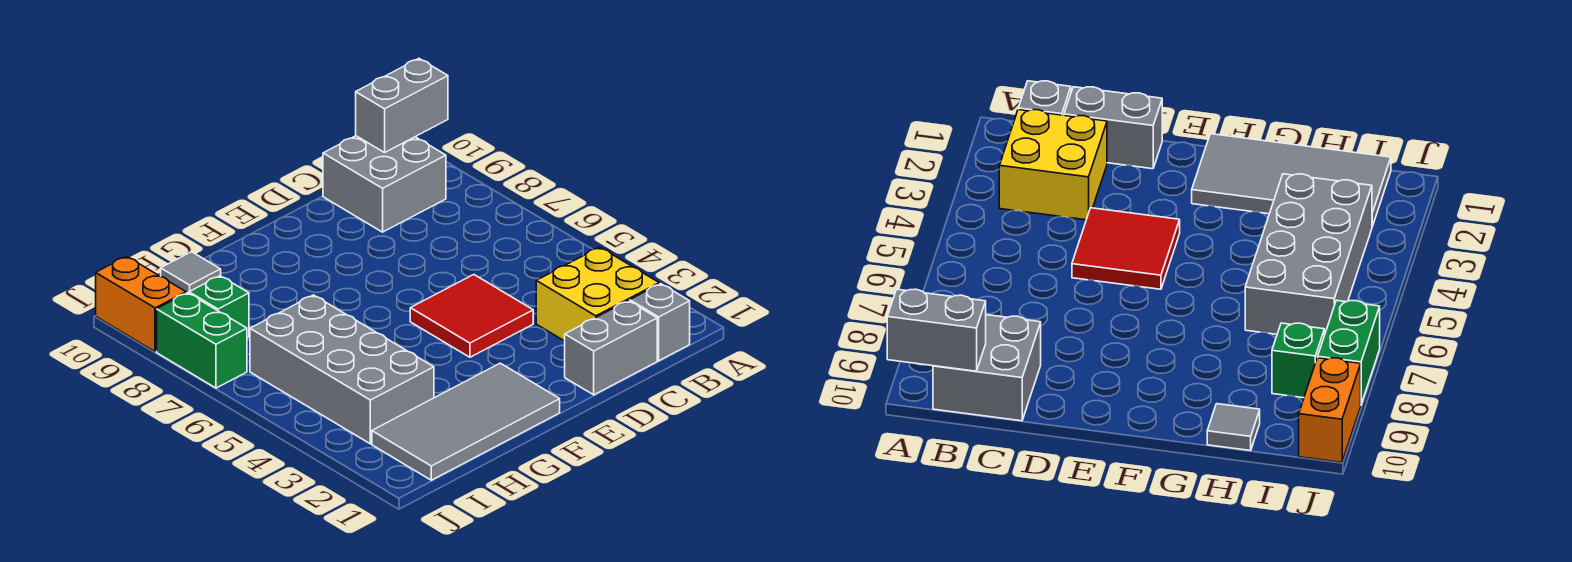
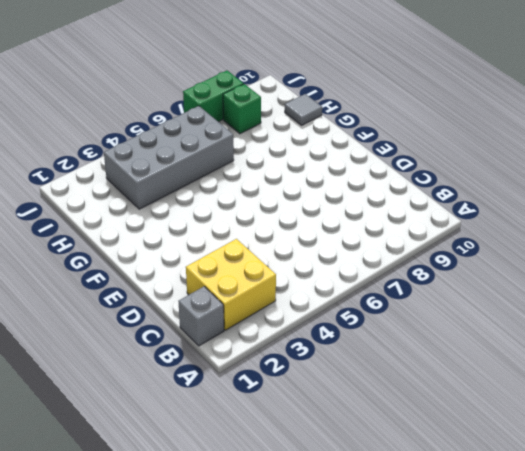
none -> grey 2x2 brick [323,136,446,232]
none -> grey 1x2 brick [565,301,657,395]
none -> red 2x2 tile [410,275,533,357]

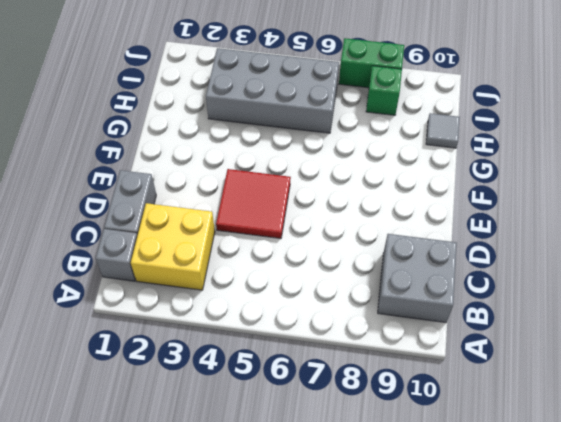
none -> grey 2x4 tile [372,363,560,480]
none -> orange 1x2 brick [96,256,186,352]
none -> grey 1x2 brick [356,59,448,153]

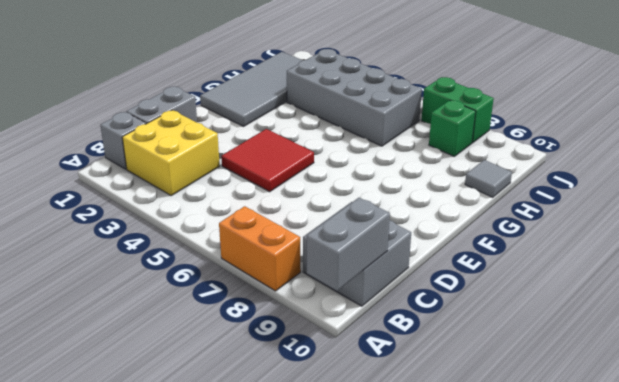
orange 1x2 brick [219,206,301,291] -> orange 1x2 brick moved to [96,256,186,352]

